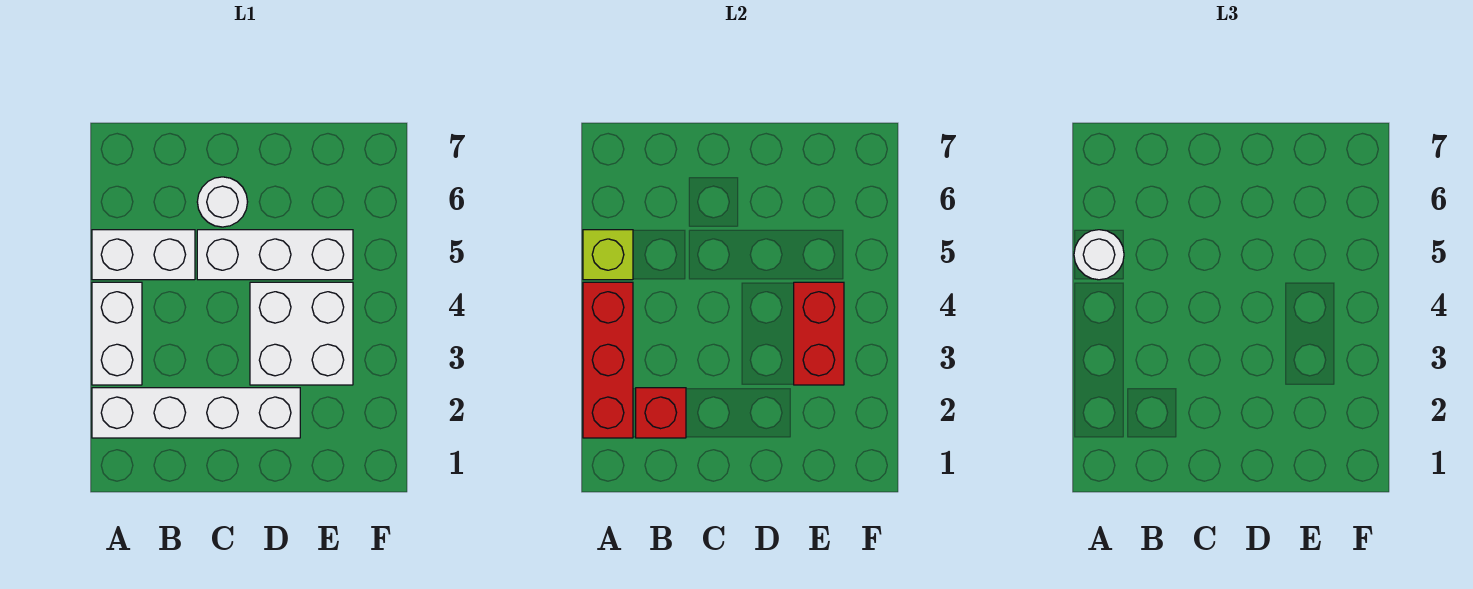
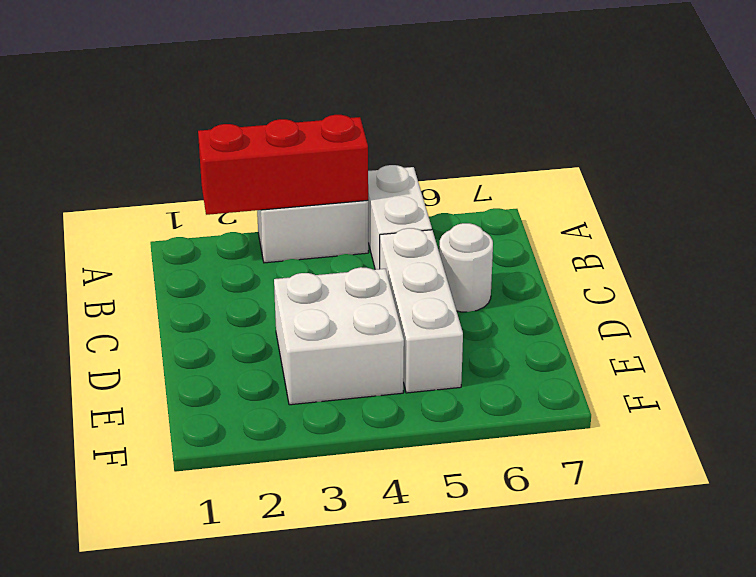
none -> white 1x4 brick [92,388,300,438]
none -> lime 1x1 brick [583,230,633,280]

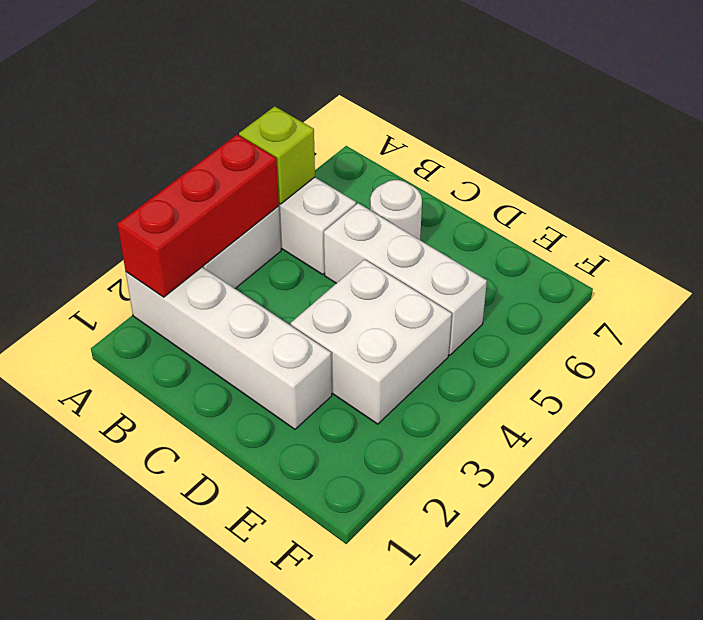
none -> red 1x1 brick [636,388,686,438]
none -> red 1x2 brick [794,282,844,385]

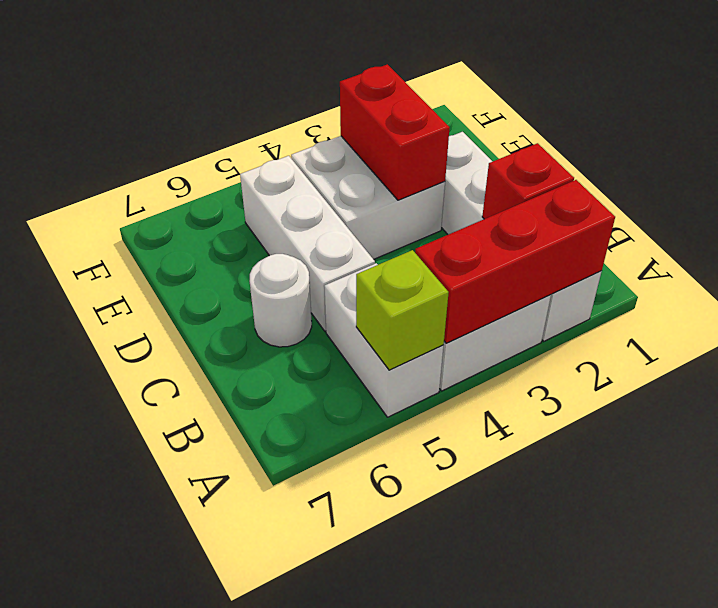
red 1x2 brick [340,64,450,200] -> red 1x2 brick turned to [794,282,844,385]
none -> white 1x1 round brick [1074,230,1124,280]

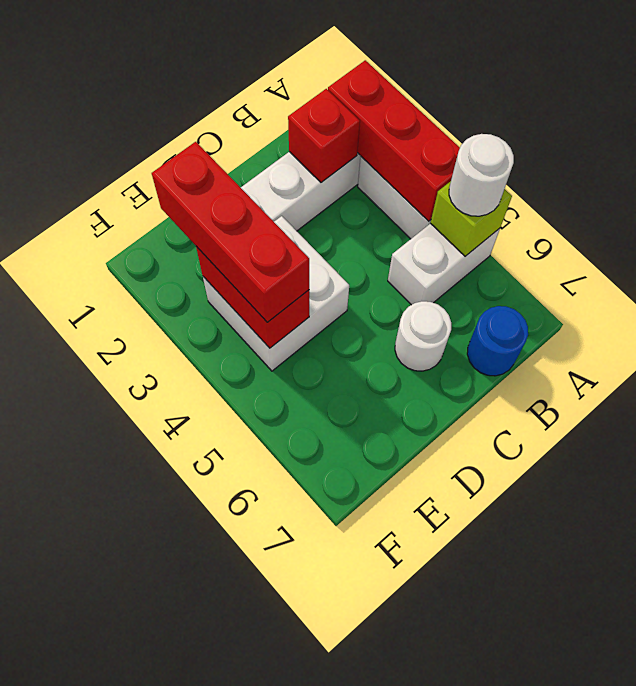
blue 1x1 round brick [467,306,528,376] -> none
red 1x3 brick [152,142,309,322] -> none
none -> white 1x3 brick [197,230,353,280]

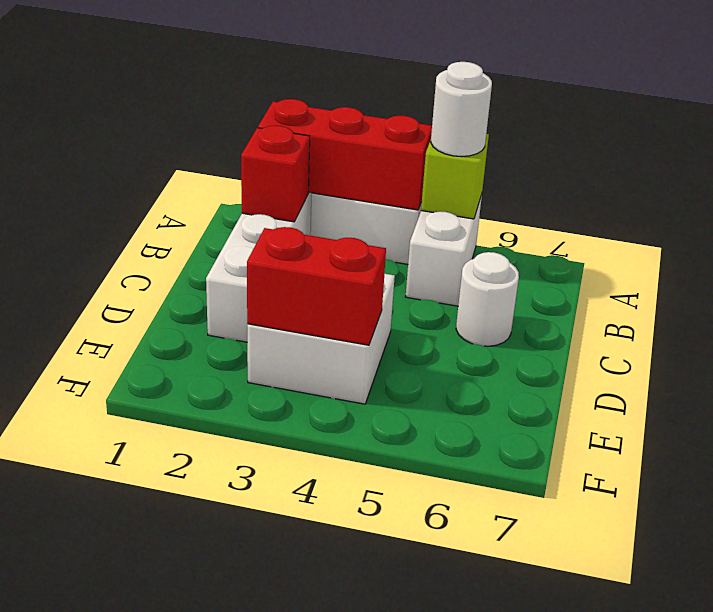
none -> white 1x3 brick [197,230,353,280]

